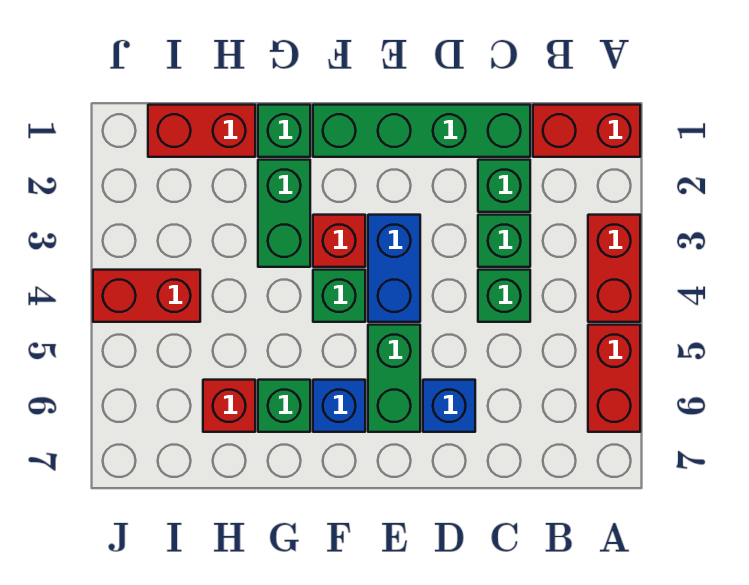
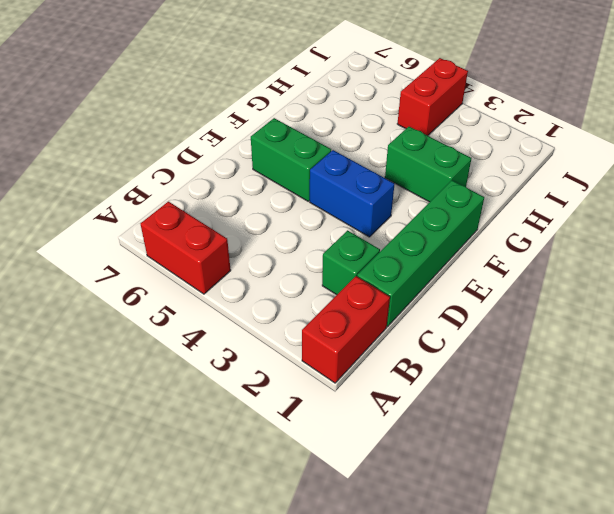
none -> red 1x2 brick [588,215,640,322]
none -> green 1x1 brick [478,215,530,267]
none -> green 1x1 brick [478,270,530,322]

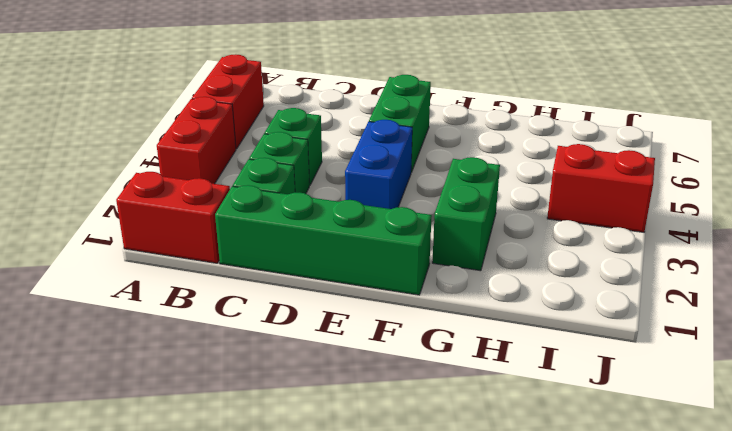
none -> blue 1x1 brick [423,380,475,432]
none -> red 1x1 brick [313,215,365,267]
none -> green 1x1 brick [313,270,365,322]

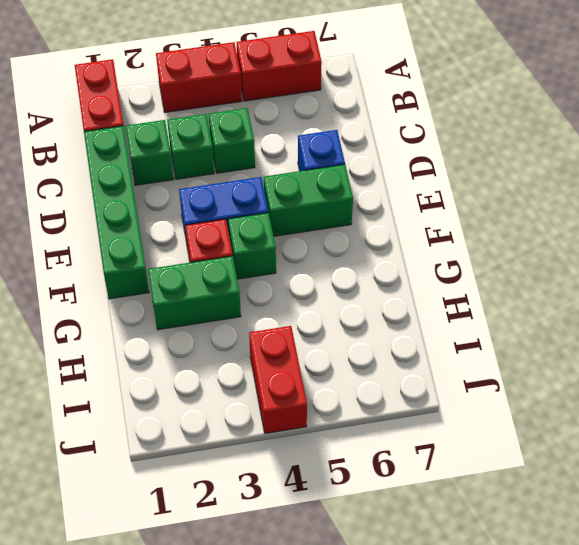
none -> blue 1x1 brick [313,380,365,432]
none -> green 1x1 brick [258,105,310,157]
none -> green 1x1 brick [258,380,310,432]

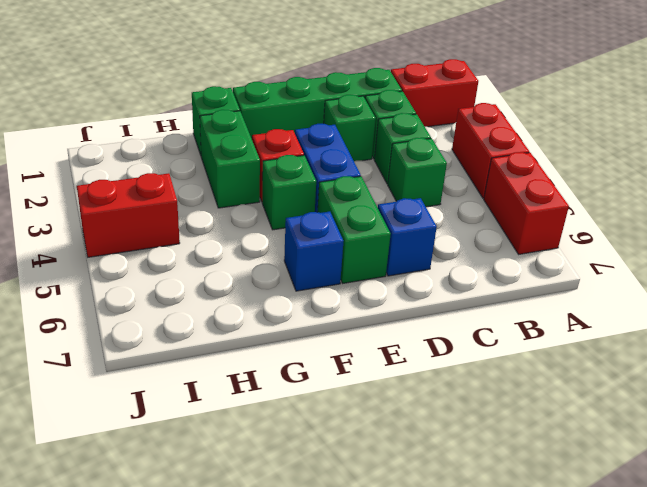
green 1x1 brick [324,95,376,161] -> green 1x1 brick moved to [258,380,310,432]
none -> red 1x2 brick [148,105,255,157]
none -> red 1x1 brick [203,380,255,432]

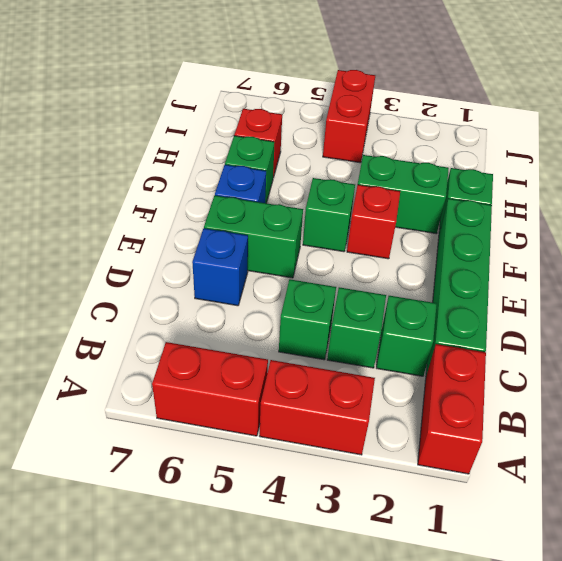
none -> blue 1x2 brick [368,215,420,322]
none -> red 1x2 brick [148,105,255,157]

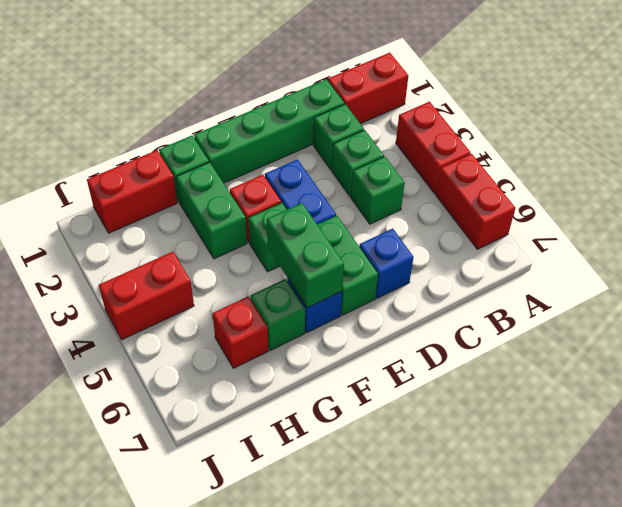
green 1x2 brick [267,203,344,308] -> none

